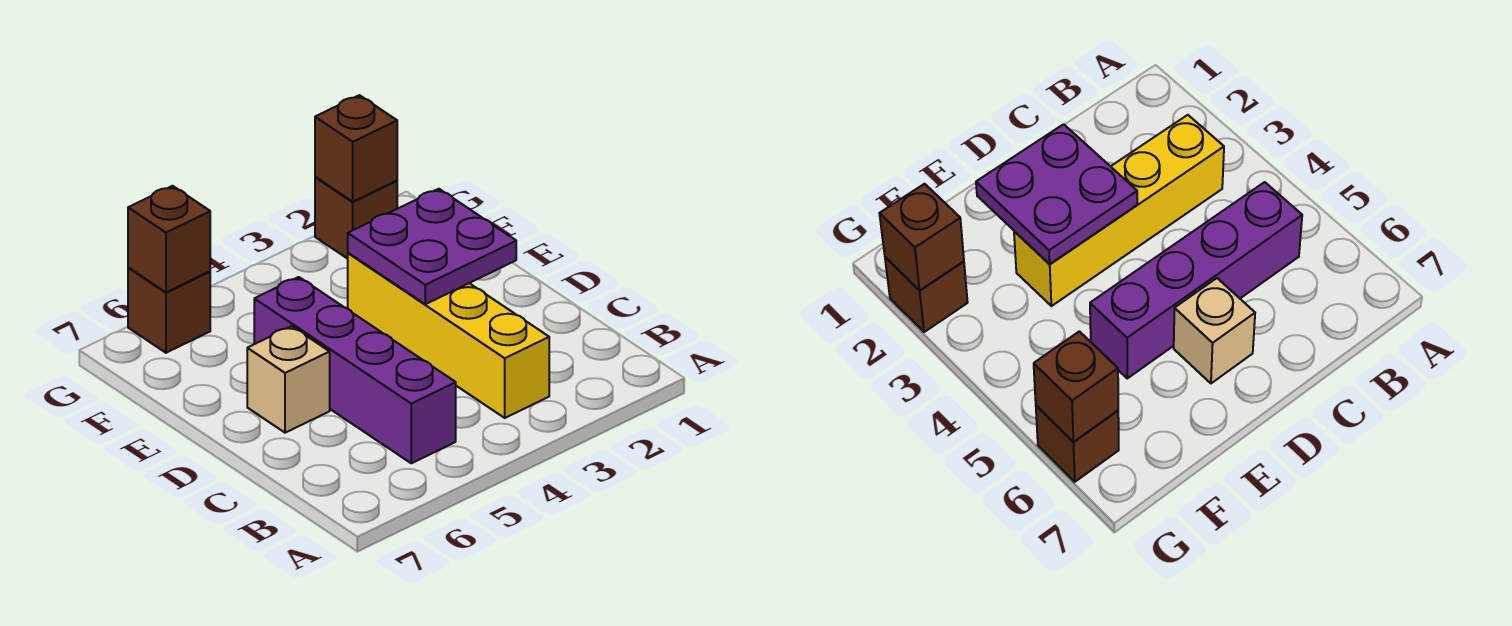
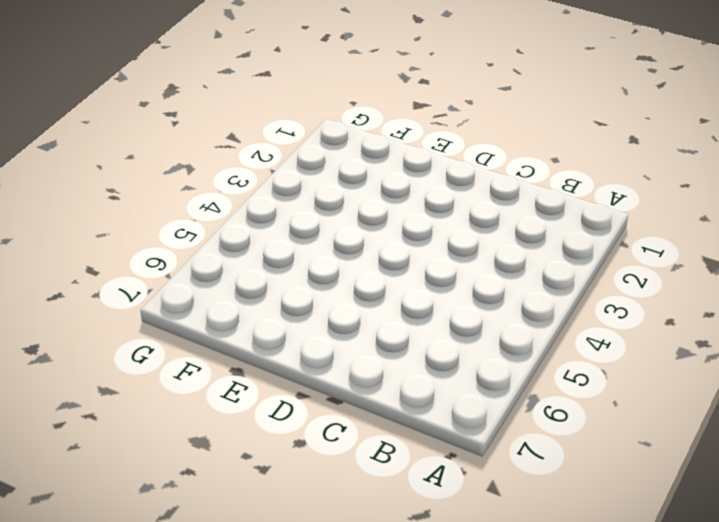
none -> yellow 1x4 brick [348,253,549,418]
none -> purple 1x4 brick [254,277,456,463]

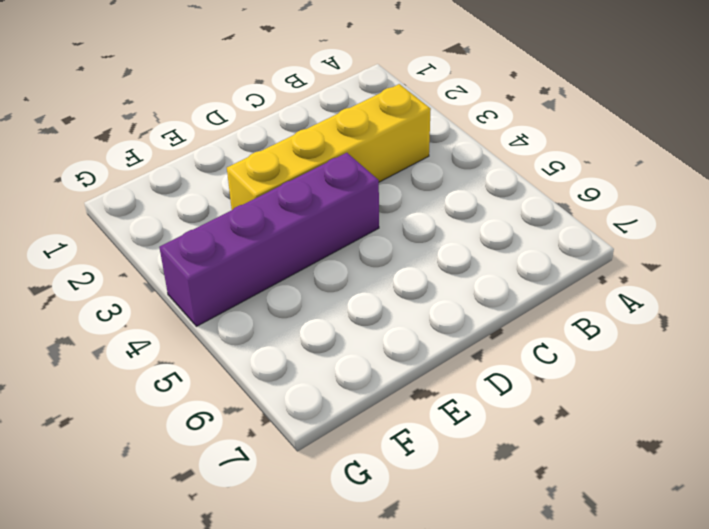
purple 1x4 brick [159,153,379,326] -> purple 1x4 brick moved to [254,277,456,463]
none -> tan 1x1 brick [247,326,330,433]
none -> brown 1x1 brick [315,177,397,259]

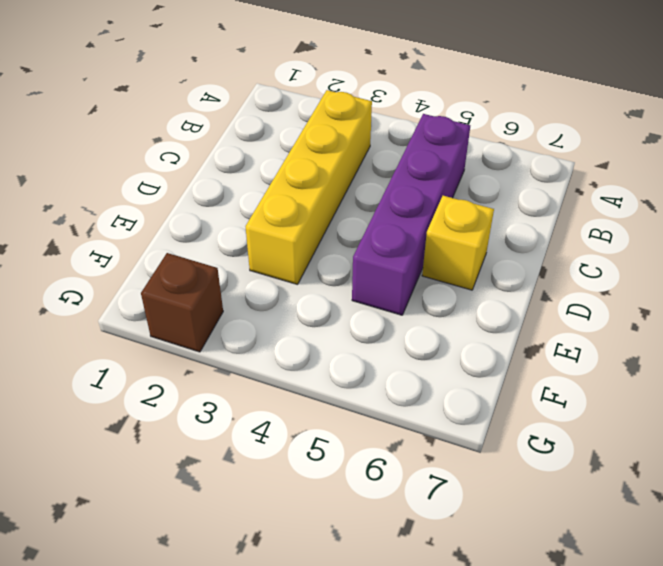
yellow 1x1 brick [422,196,494,290] -> tan 1x1 brick [247,326,330,433]
none -> brown 1x1 brick [128,268,210,353]
none -> purple 2x2 plate [348,189,516,304]

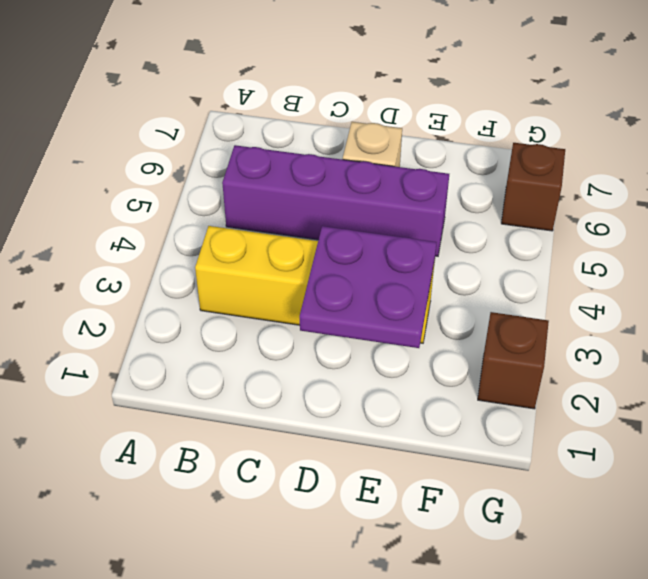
none -> brown 1x1 brick [315,95,397,202]
none -> brown 1x1 brick [128,186,210,292]

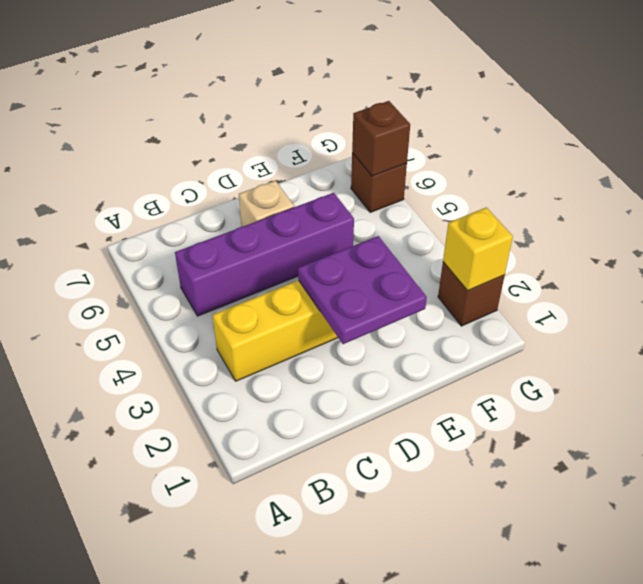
yellow 1x1 brick [443,207,513,291] -> brown 1x1 brick [315,95,397,202]

